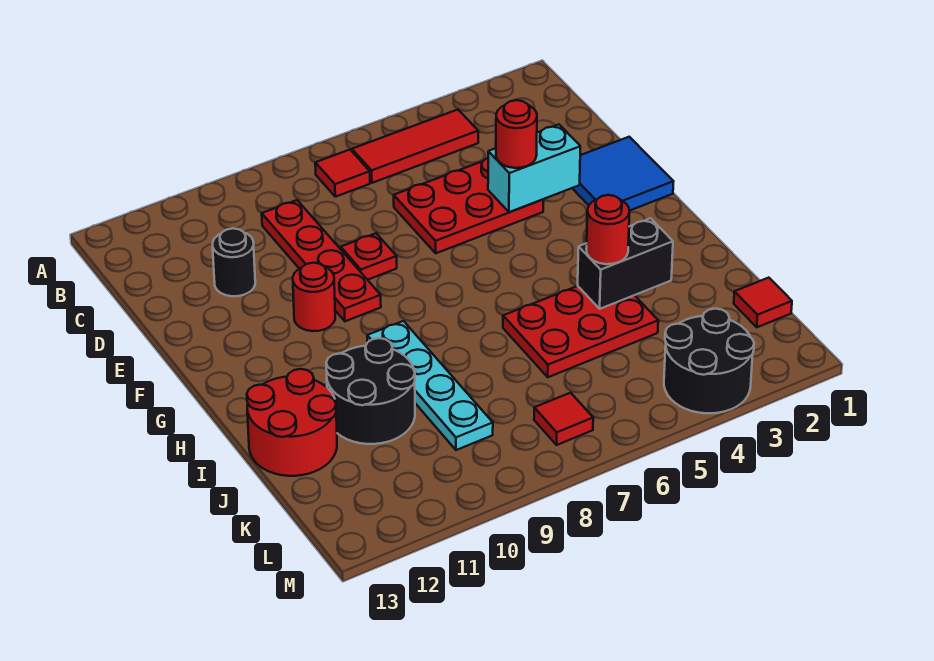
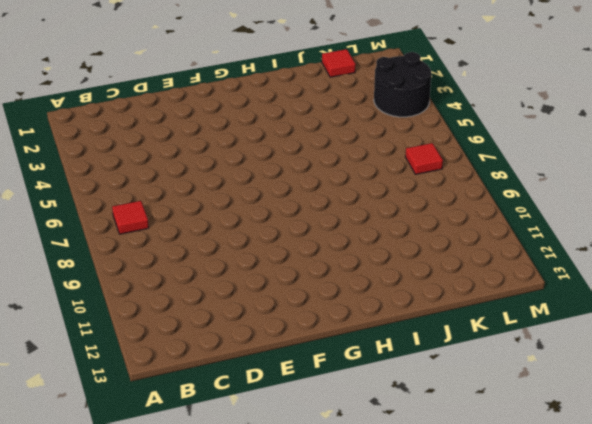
none -> red 1x3 tile [352,110,478,183]
none -> red 1x4 plate [262,200,381,321]
none -> red 2x3 plate [394,158,544,253]

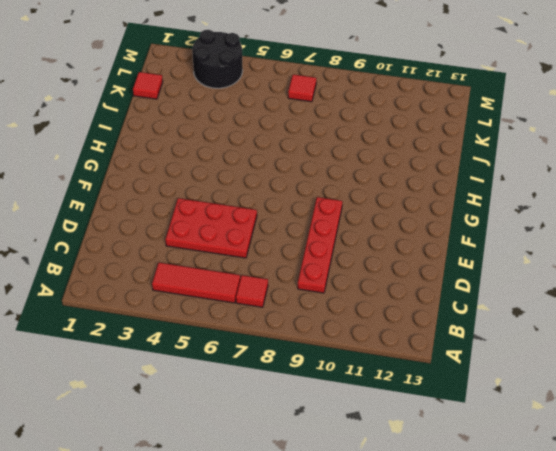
none -> black 1x1 round brick [213,228,255,296]
none -> blue 2x2 tile [572,137,674,211]
none -> red 1x1 plate [341,233,397,280]

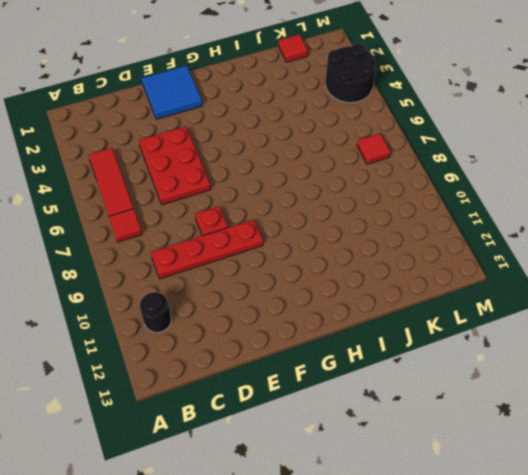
black 1x1 round brick [140,292,171,333] -> black 1x1 round brick moved to [213,228,255,296]
none -> red 1x1 round brick [293,263,335,331]
none -> cyan 1x4 plate [367,321,493,450]
none -> red 2x3 plate [503,286,658,377]

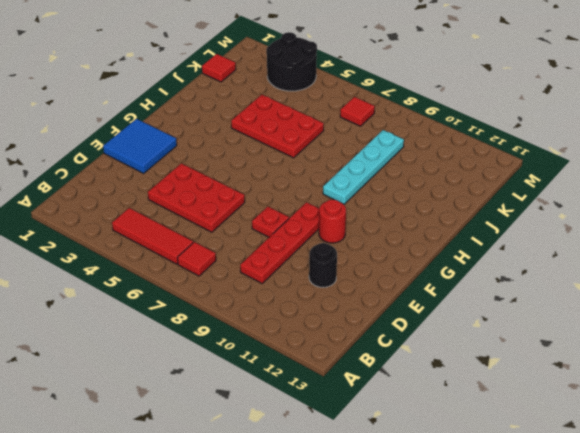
none -> black 2x2 round brick [326,338,415,444]
none -> red 2x2 round brick [247,369,337,476]
none -> cyan 1x2 brick [488,125,580,212]

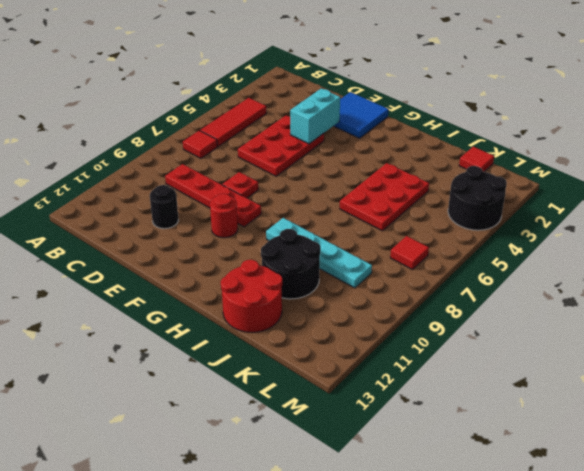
none -> black 1x2 brick [578,218,673,309]
none -> red 1x1 round brick [496,100,537,168]
none -> red 1x1 round brick [586,195,630,264]

